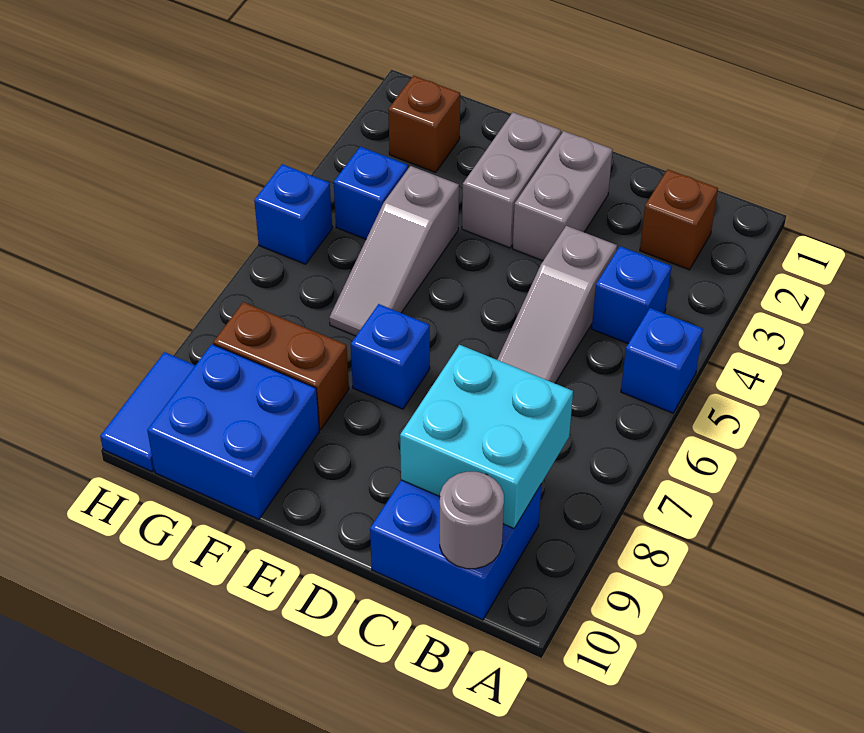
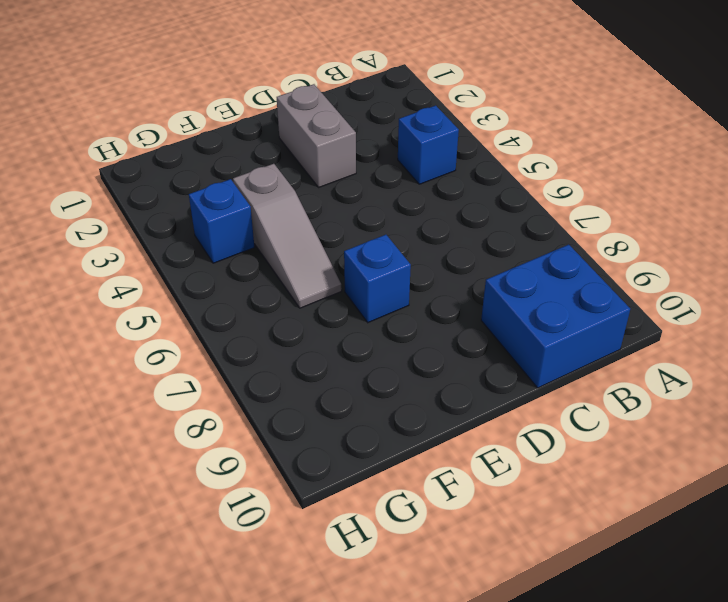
none -> blue 1x1 brick [621,308,703,413]
none -> brown 1x1 brick [640,169,718,270]
none -> grey 1x3 slope [497,226,617,383]

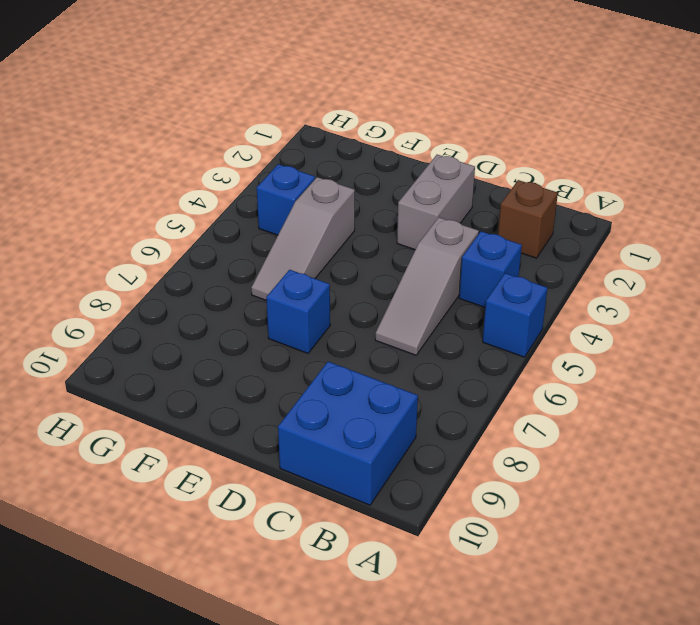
none -> grey 1x2 brick [462,112,561,248]
none -> brown 1x2 brick [213,302,349,430]
none -> blue 2x2 brick [147,344,319,519]

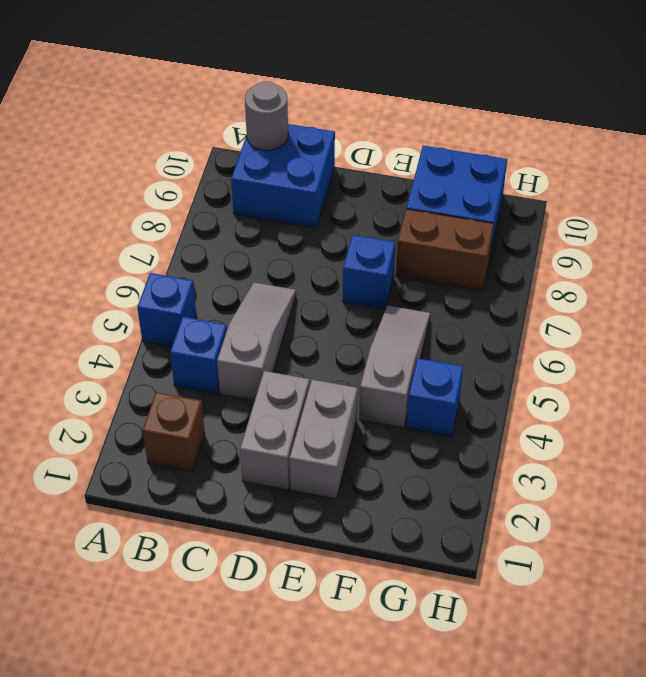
none -> brown 1x1 brick [388,76,460,172]
none -> blue 1x1 brick [254,164,332,264]
none -> blue 1x2 tile [100,352,195,472]

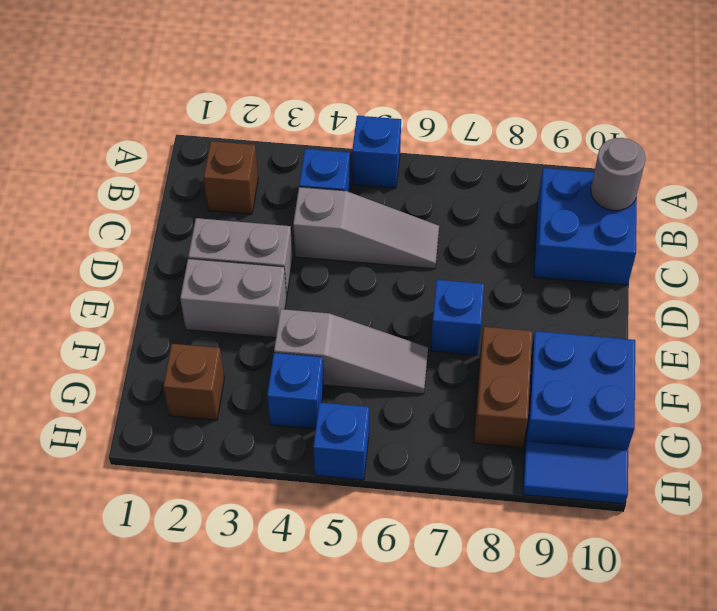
none -> cyan 2x2 brick [400,345,573,528]

